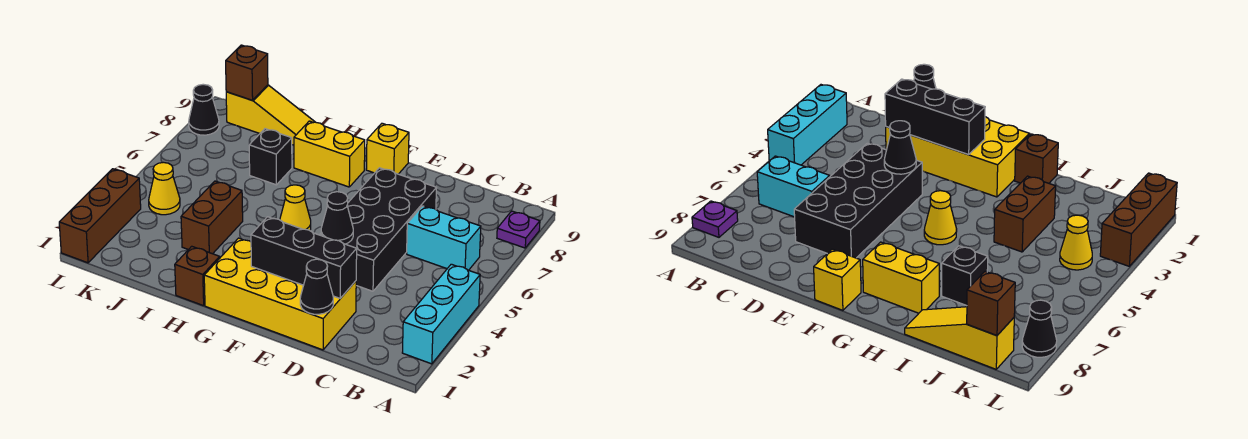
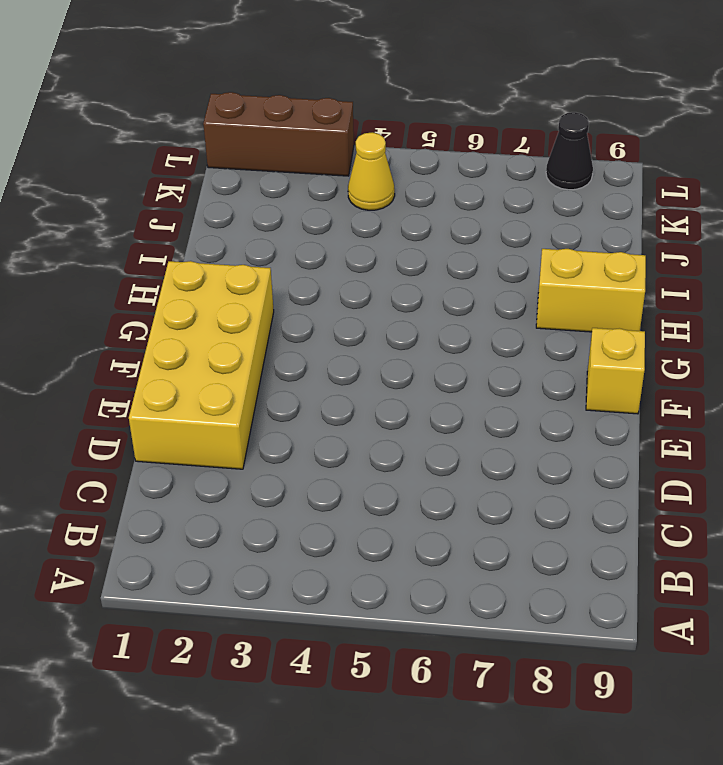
yellow 1x2 brick [536,249,646,332] -> yellow 1x2 brick turned to [294,121,365,187]
none -> cyan 1x3 brick [402,264,480,364]
none -> purple 1x1 plate [497,211,540,248]
none -> cyan 1x2 brick [407,206,481,270]

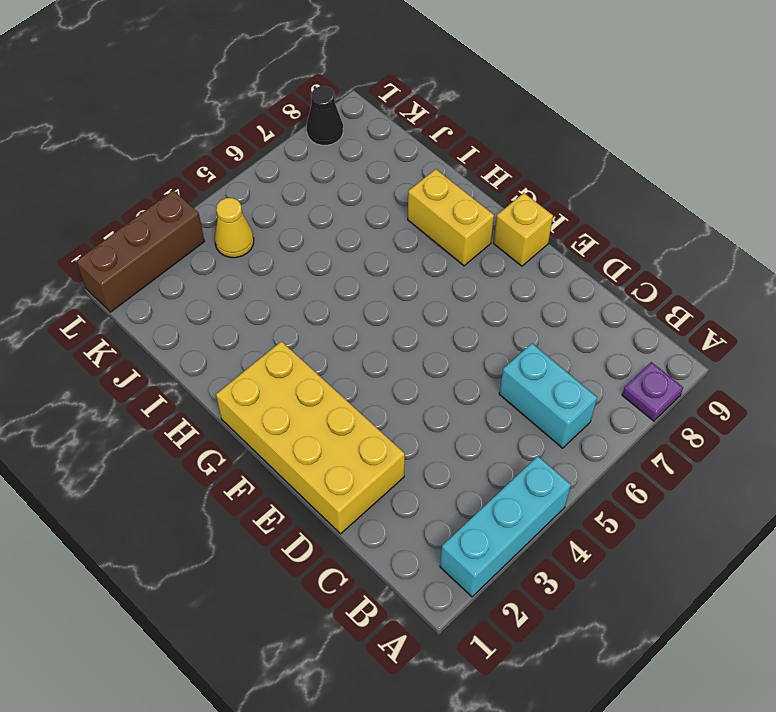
none -> black 2x4 brick [320,168,437,291]
none -> yellow 1x1 cone [280,185,311,230]
none -> brown 1x1 brick [175,246,220,306]

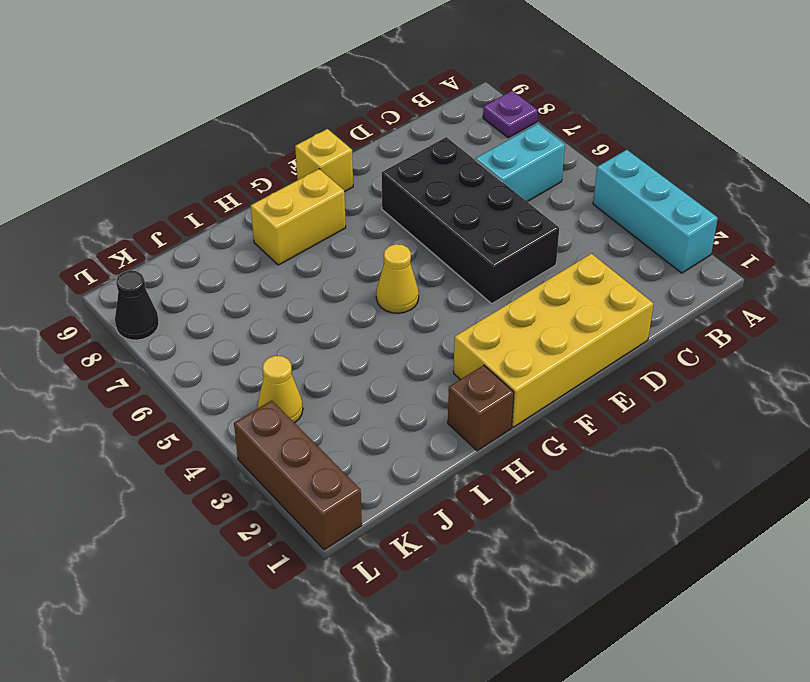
none -> brown 1x2 brick [181,181,243,254]
none -> black 1x1 brick [249,129,292,185]
none -> yellow 1x3 slope [226,85,315,145]

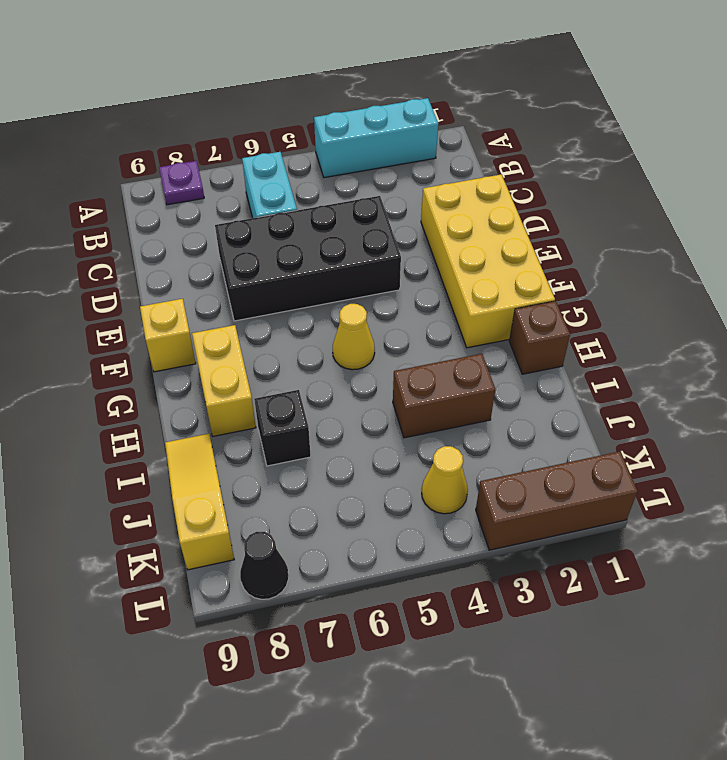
none -> black 1x1 cone [300,259,333,314]
none -> black 1x3 brick [251,217,357,298]
none -> black 1x1 cone [321,192,353,244]

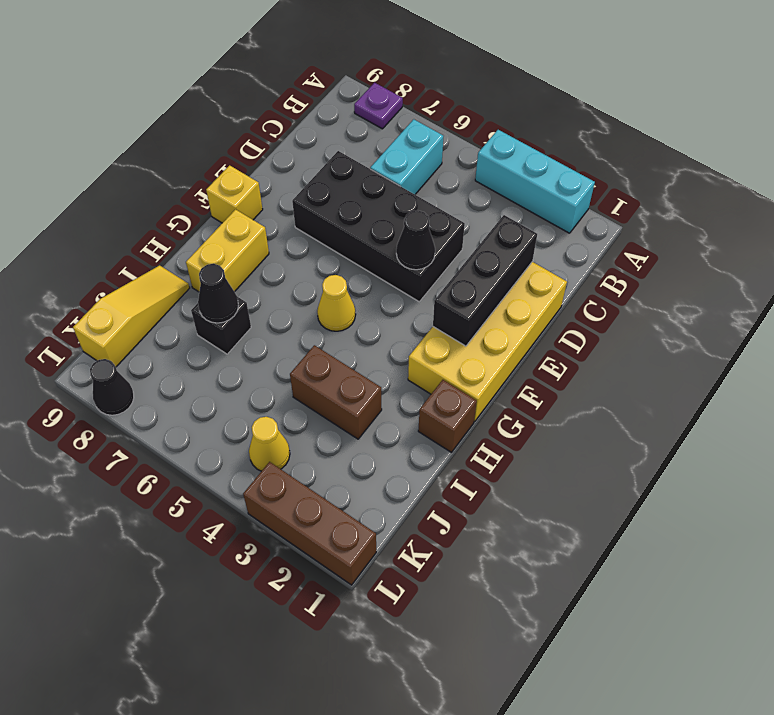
black 1x1 cone [198,264,238,323] -> black 1x1 cone moved to [300,259,333,314]
none -> brown 1x1 brick [226,45,268,100]

